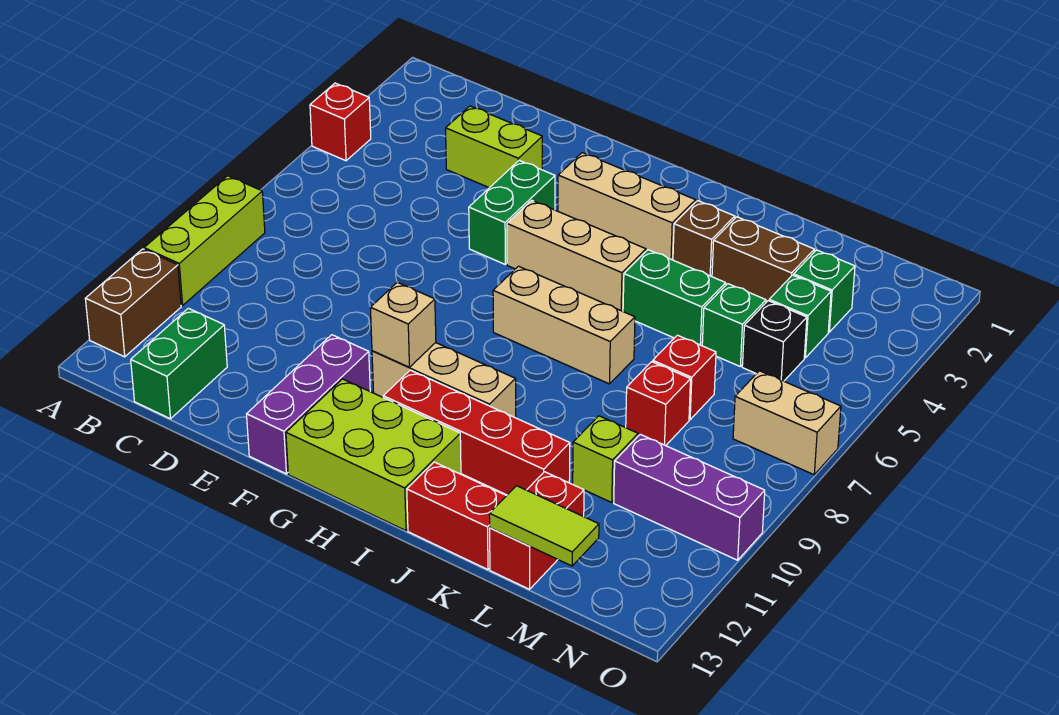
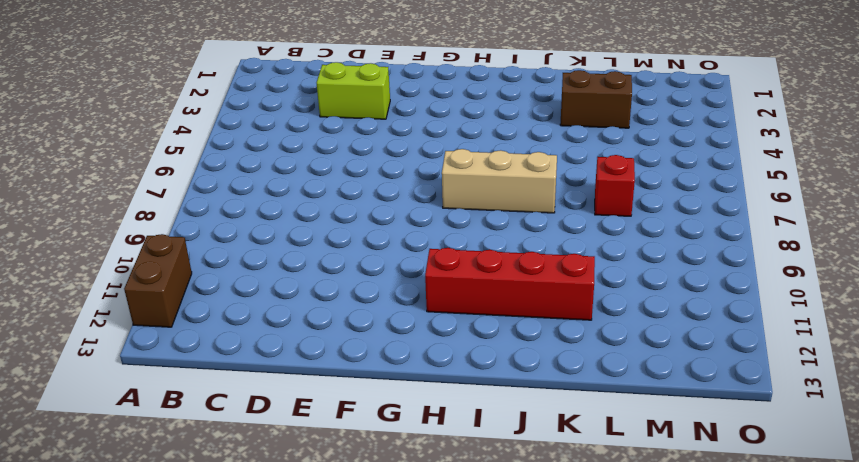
none -> red 1x1 brick [310,83,371,161]
none -> lime 1x3 brick [144,176,265,306]
none -> green 1x2 brick [131,308,227,419]

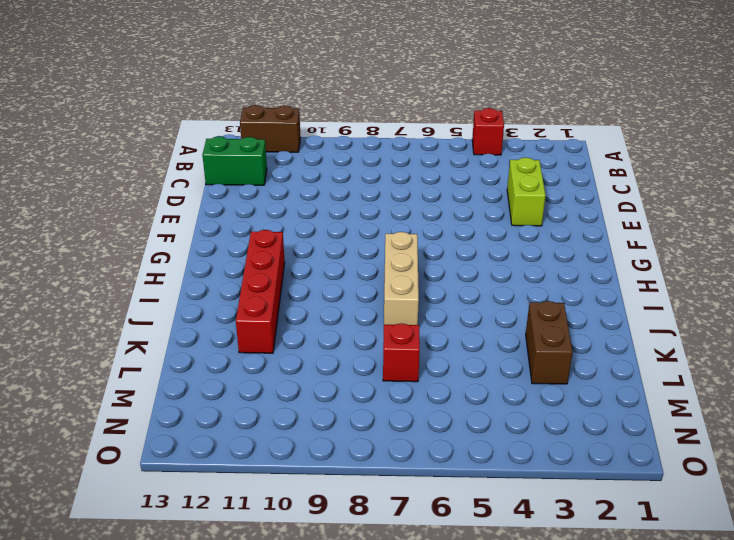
none -> lime 1x3 brick [144,176,265,306]
none -> green 1x2 brick [469,160,555,264]
none -> purple 1x3 brick [247,335,370,474]

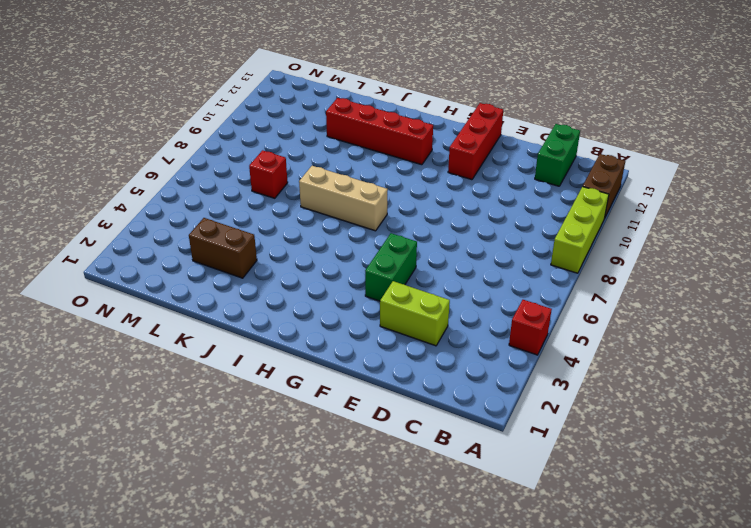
red 1x3 brick [448,103,503,180] -> purple 1x3 brick [247,335,370,474]
none -> tan 1x3 brick [558,153,696,260]
none -> tan 1x3 brick [507,200,646,311]
none -> tan 1x3 brick [372,343,516,418]

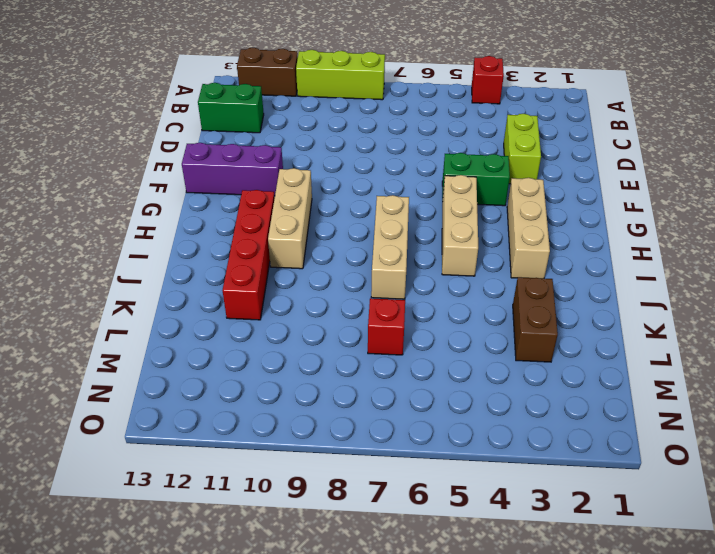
none -> lime 2x3 brick [286,379,461,531]
none -> brown 1x1 brick [673,201,735,277]
none -> green 1x2 brick [623,250,726,346]

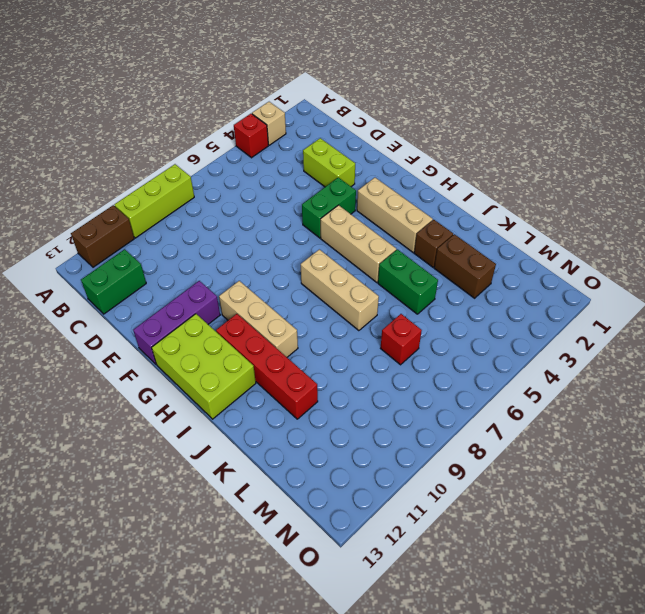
tan 1x1 brick [252,102,286,145] -> tan 1x1 brick moved to [370,282,436,367]
none -> red 1x2 brick [407,462,506,570]
none -> green 1x1 brick [702,284,766,366]
none -> red 1x1 brick [626,362,691,446]

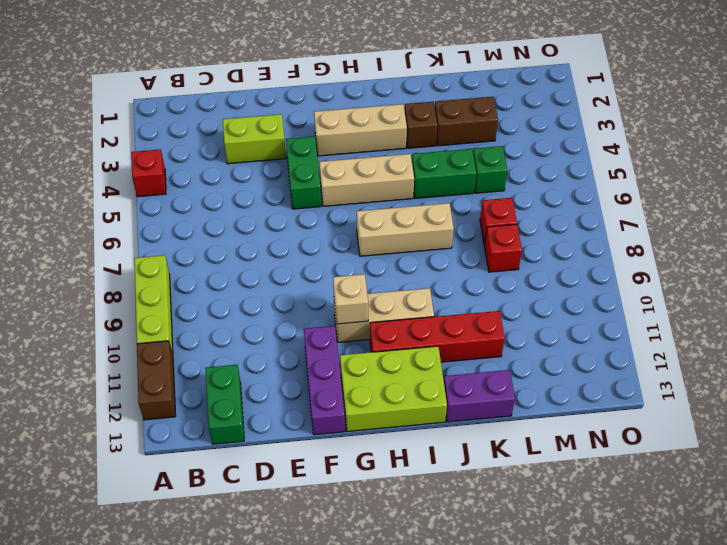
purple 1x2 brick [444,370,515,422] -> red 1x2 brick [407,462,506,570]
none -> lime 1x1 brick [573,416,638,502]
none -> red 1x2 brick [490,472,584,589]
none -> green 1x1 brick [794,250,855,332]

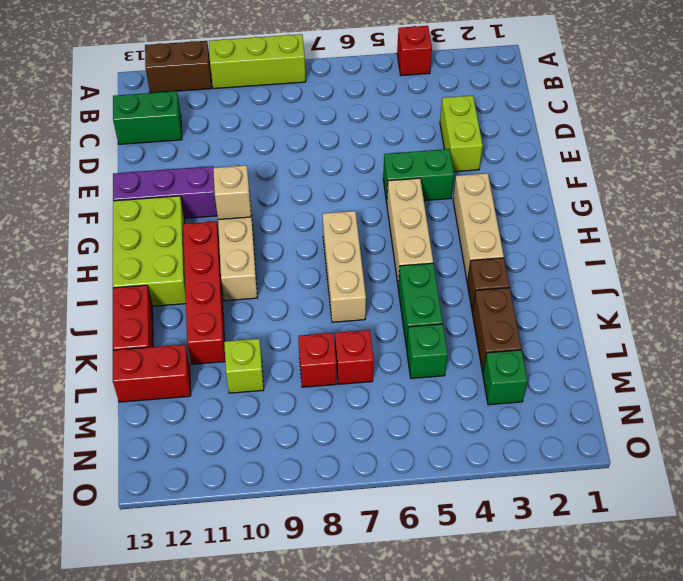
none -> green 1x1 brick [769,275,831,358]
none -> black 1x1 brick [742,301,807,381]
none -> purple 1x3 brick [614,434,765,560]

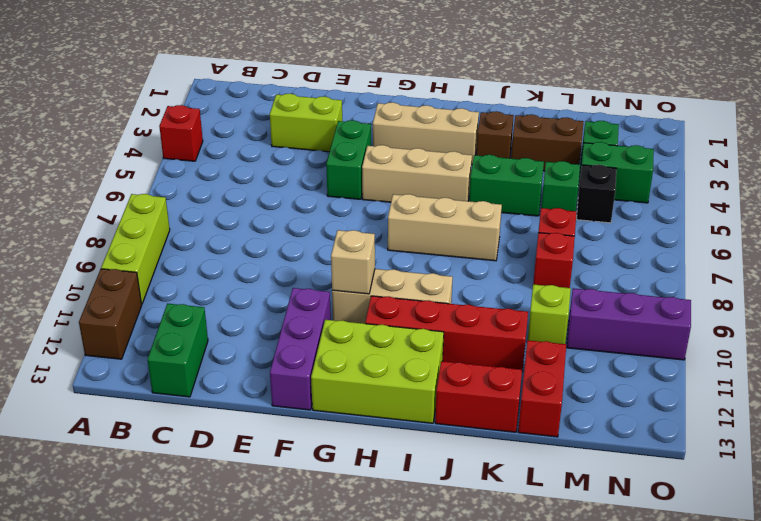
green 1x2 brick [579,142,654,203] -> green 1x1 brick [769,275,831,358]
none -> tan 1x2 brick [733,371,841,475]
none -> lime 1x2 tile [489,486,599,566]

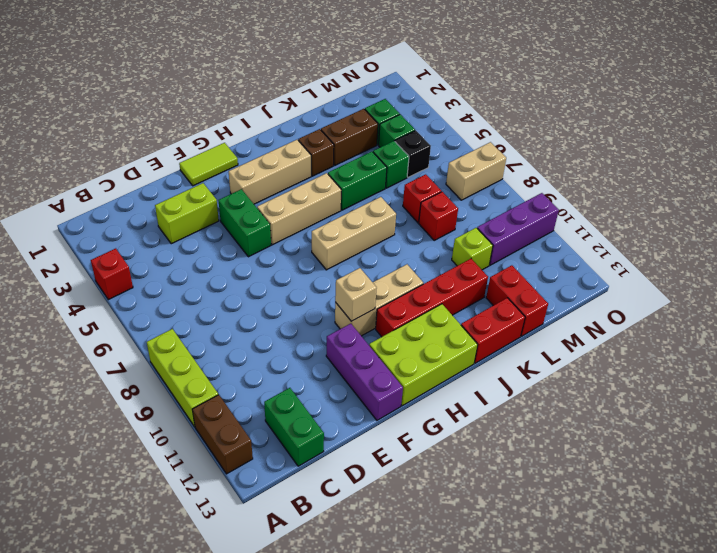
lime 1x2 tile [179,143,238,186] -> lime 1x2 tile moved to [489,486,599,566]

